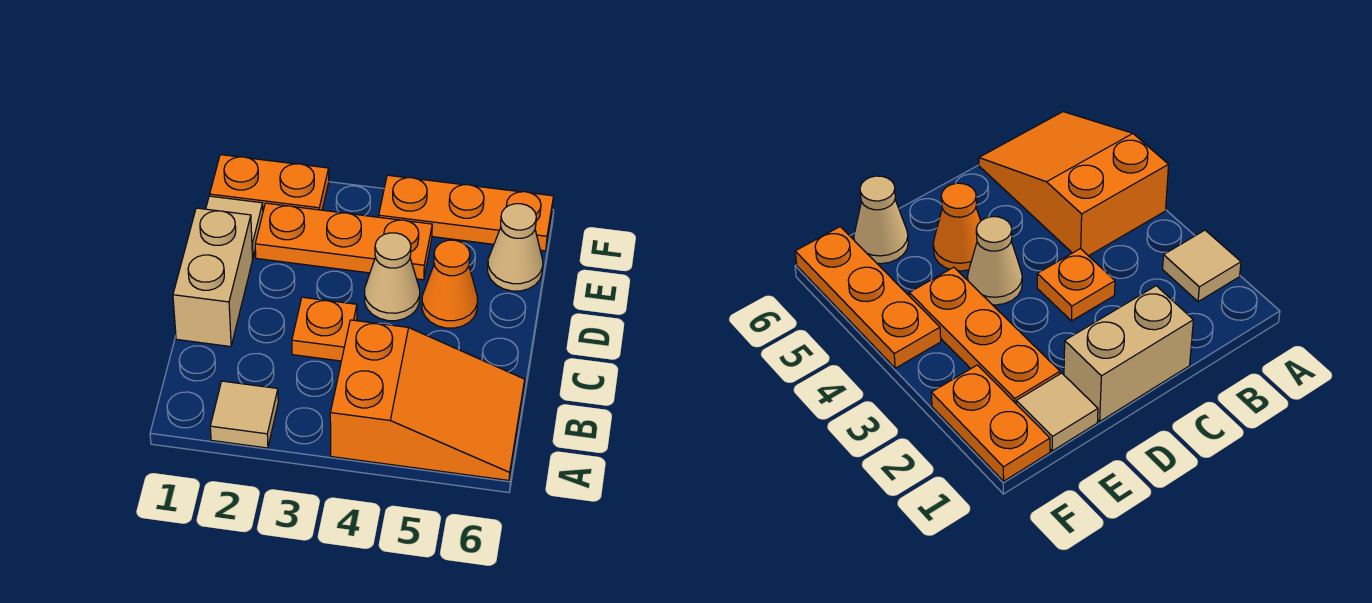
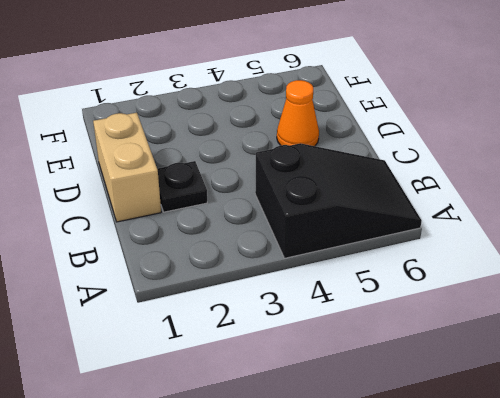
black 2x3 slope [255,143,422,258] -> orange 2x3 slope [330,320,525,480]
black 1x1 plate [157,161,207,212] -> none
none -> tan 1x1 tile [210,381,278,448]
none -> orange 1x1 plate [292,297,357,361]

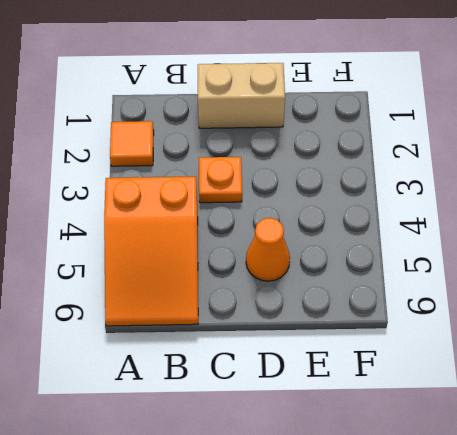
orange 1x1 tile [110,121,154,166] -> tan 1x1 tile [210,381,278,448]
none -> tan 1x1 cone [365,233,420,321]
none -> tan 1x1 tile [206,196,263,258]

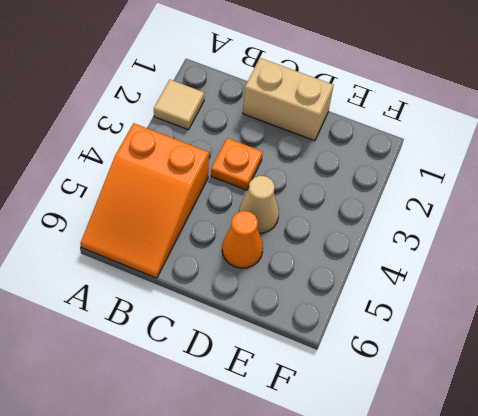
none -> tan 1x1 tile [206,196,263,258]
none -> orange 1x3 plate [255,203,432,280]

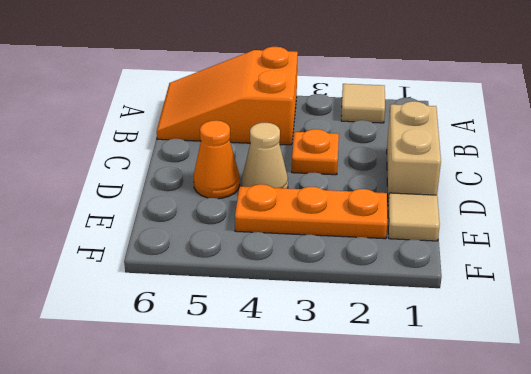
none -> tan 1x1 cone [488,204,543,291]
none -> orange 1x2 plate [210,155,329,210]

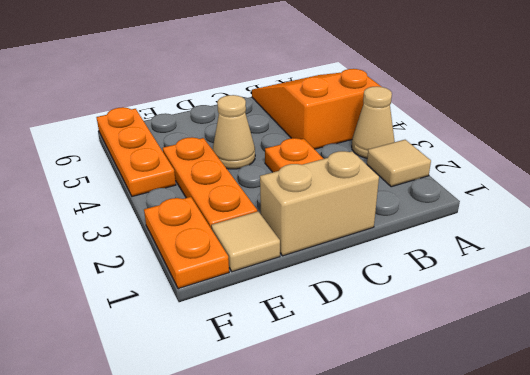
tan 1x1 cone [352,86,395,158] -> tan 1x1 cone moved to [488,204,543,291]
none -> orange 1x1 cone [422,240,478,328]

